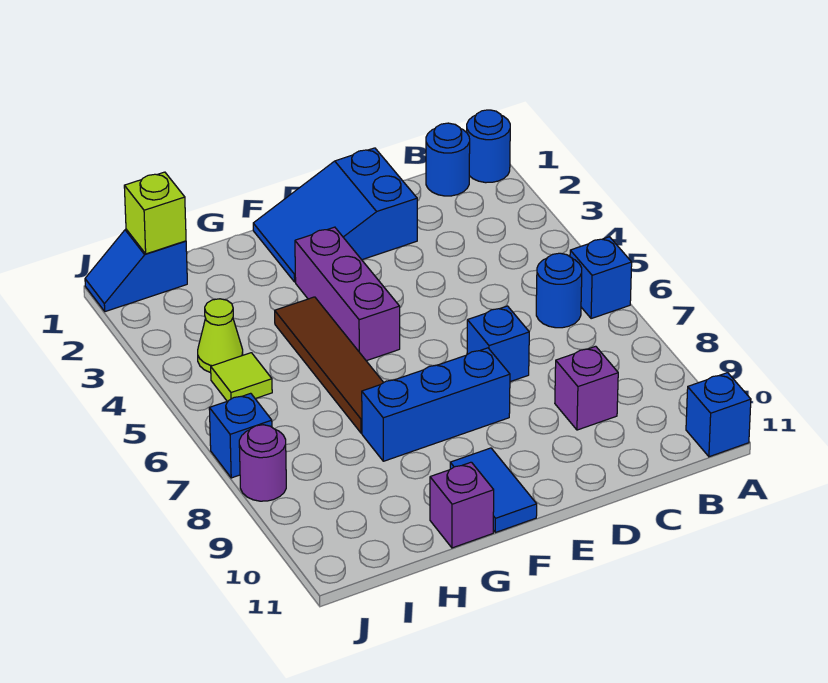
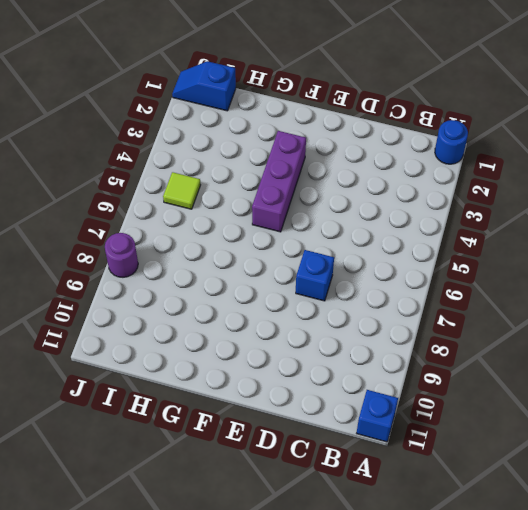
none -> blue 1x1 brick [570,237,632,319]
none -> blue 1x1 round brick [426,123,470,196]
none -> blue 1x1 round brick [536,253,582,328]

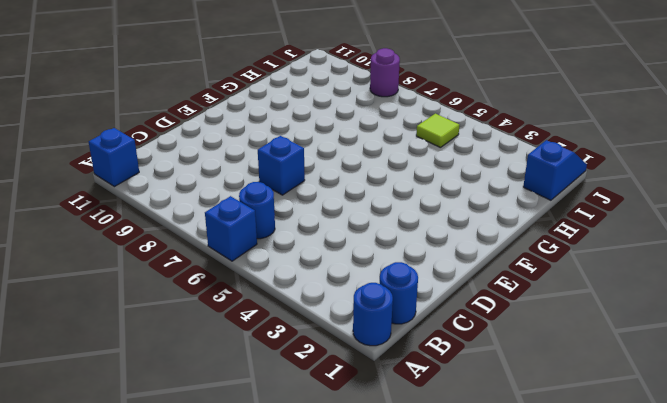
none -> purple 1x1 brick [555,346,618,430]
none -> blue 2x3 slope [253,148,417,282]
none -> blue 1x3 brick [362,348,510,461]

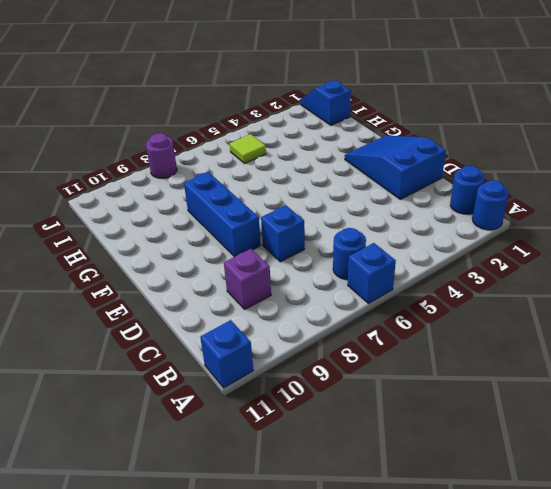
none -> purple 1x3 brick [295,227,400,361]
none -> blue 1x2 tile [450,448,537,533]
none -> brown 1x4 tile [275,297,384,433]

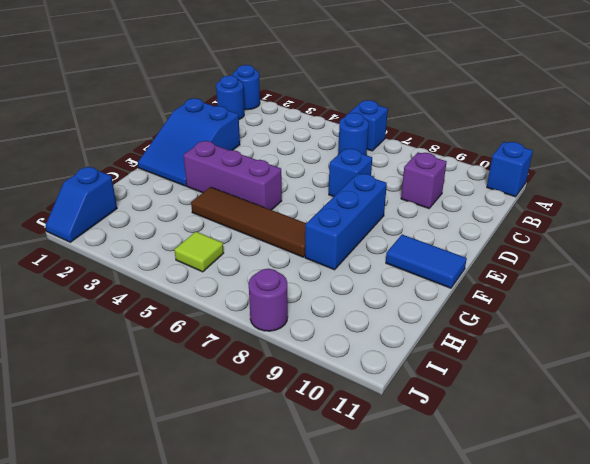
none -> purple 1x1 brick [430,462,494,548]
none -> lime 1x1 cone [198,299,243,373]
none -> blue 1x1 brick [209,393,272,478]

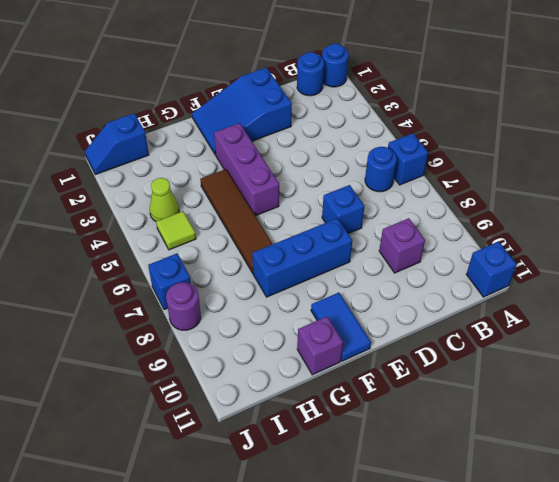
none -> lime 1x1 brick [124,172,186,254]

